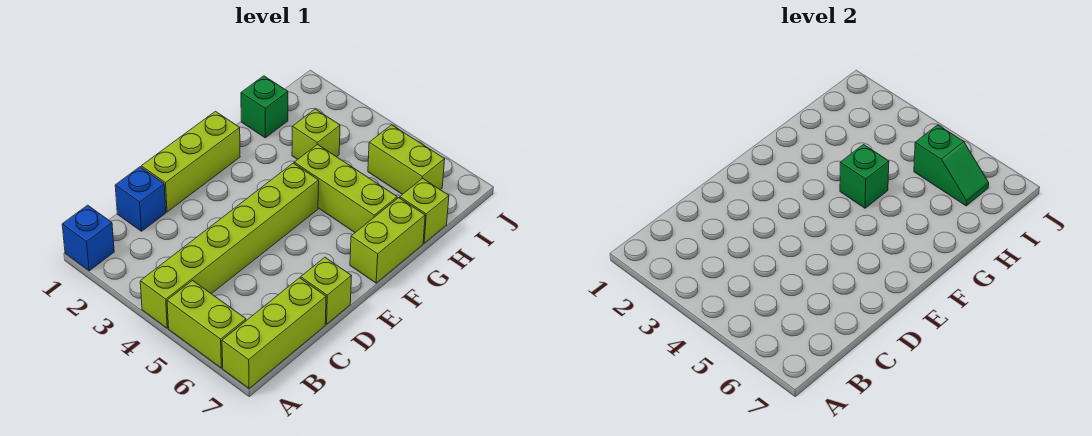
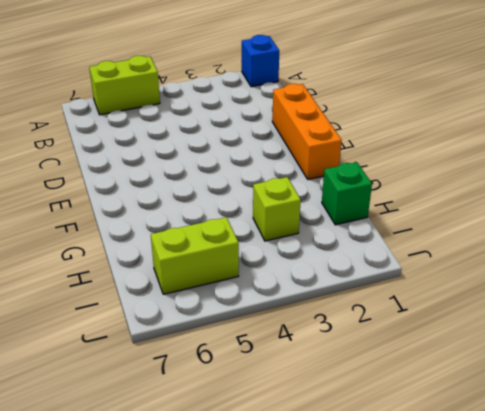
orange 1x3 brick [272,84,342,179] -> lime 1x3 brick [141,111,240,212]
none -> lime 1x6 brick [140,163,319,328]
none -> lime 1x3 brick [222,278,326,389]
none -> blue 1x1 brick [115,167,166,231]

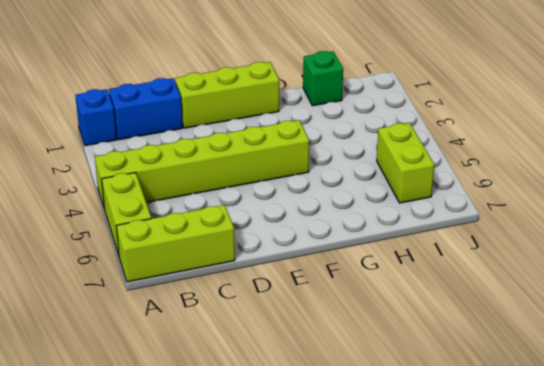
blue 1x2 brick [109,78,182,140] -> blue 1x1 brick [115,167,166,231]
none -> lime 1x1 brick [301,257,352,324]
none -> lime 1x2 brick [350,198,425,283]
none -> lime 1x3 brick [294,144,397,232]

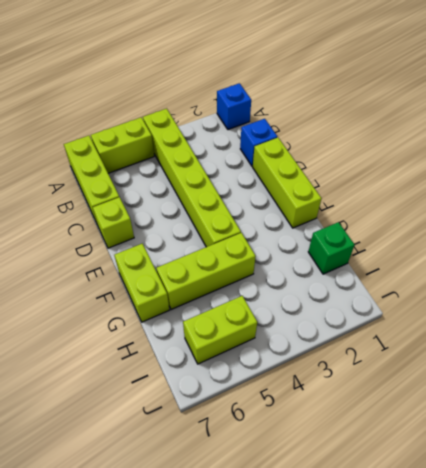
none -> lime 1x1 brick [292,109,340,159]
none -> lime 1x1 brick [400,178,449,243]
none -> green 1x1 brick [840,145,889,208]

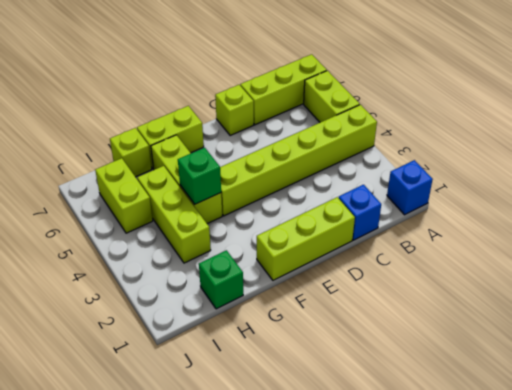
lime 1x3 brick [137,166,211,263] -> lime 1x1 brick [292,109,340,159]
none -> green 1x2 slope [914,125,989,206]

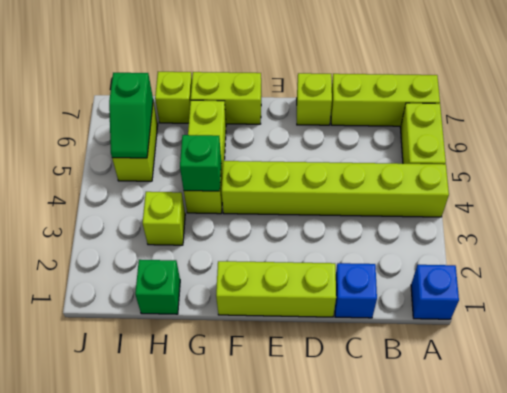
green 1x2 slope [109,73,153,158] -> green 1x2 slope turned to [914,125,989,206]

